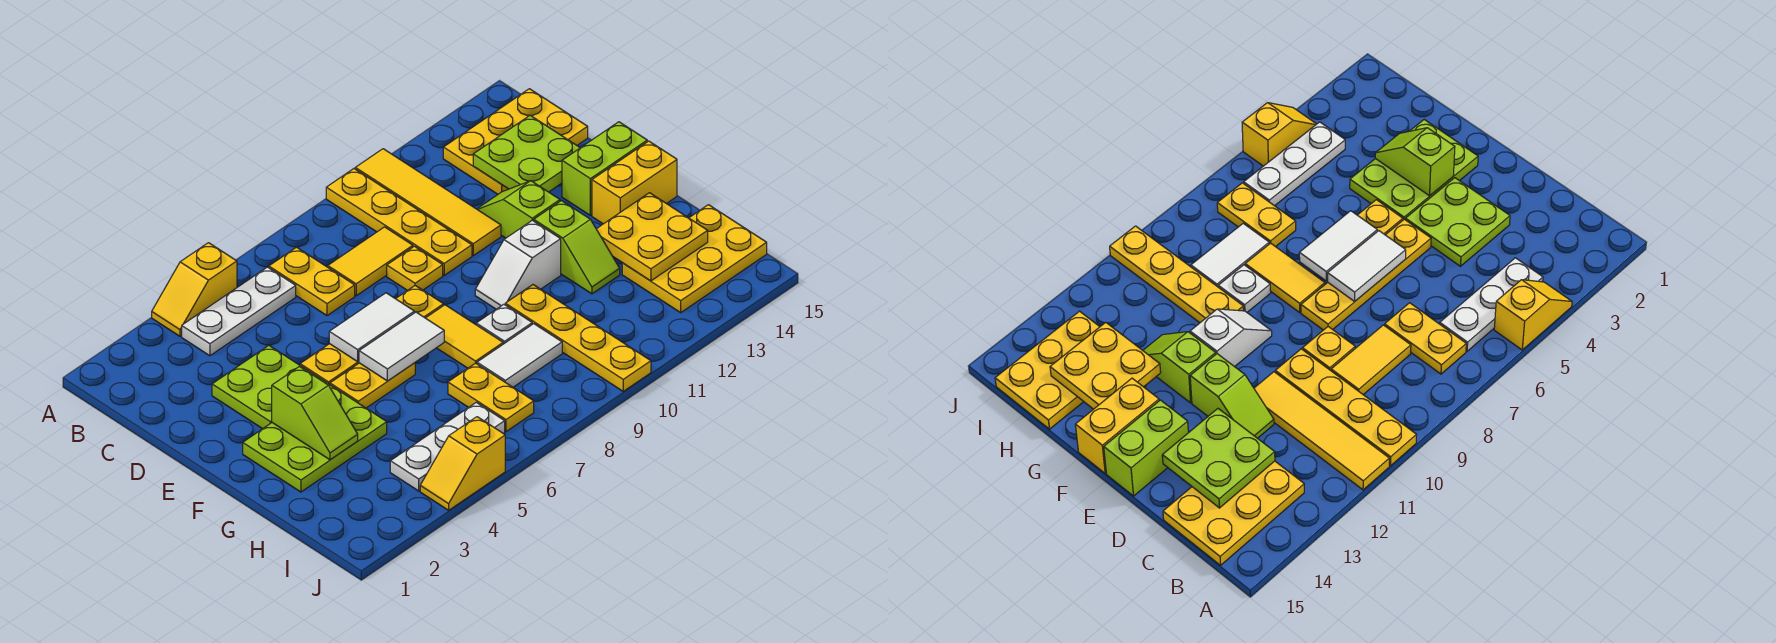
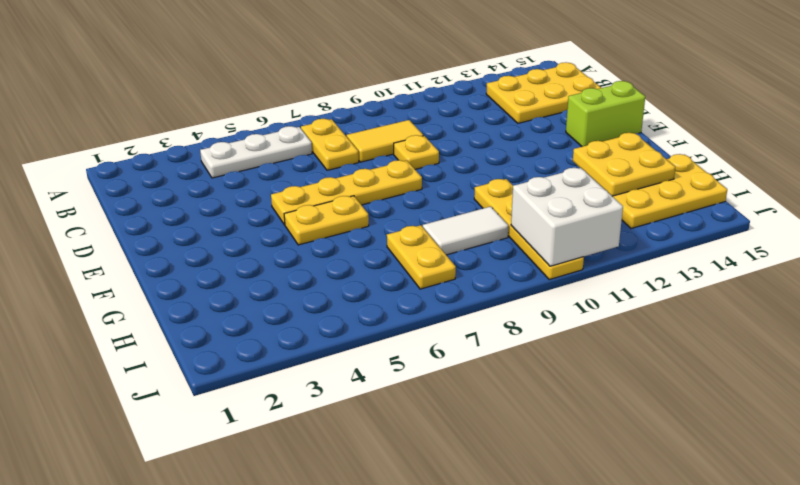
white 2x2 brick [511,168,623,266] -> none
none -> yellow 1x2 slope [152,243,237,336]
none -> yellow 1x4 plate [326,169,472,275]
none -> yellow 1x4 tile [355,149,501,256]
none -> lime 2x2 plate [212,346,327,429]

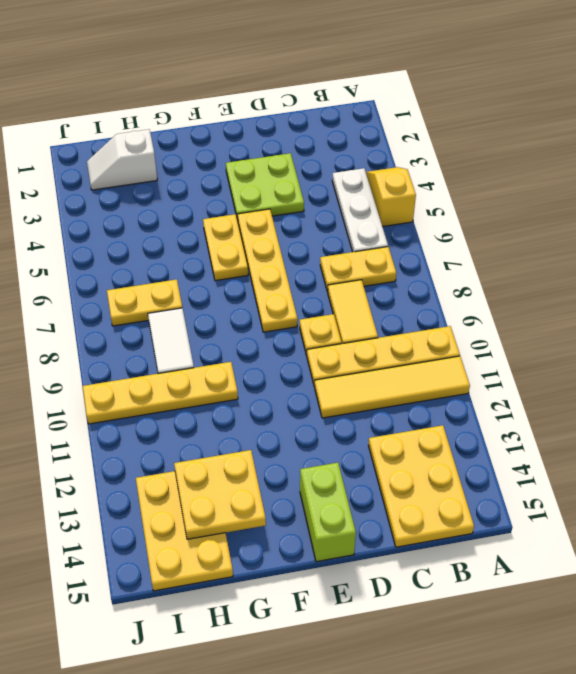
white 1x2 slope [87,129,157,190] -> white 1x2 slope turned to [475,220,561,309]
none -> lime 1x2 slope [477,181,560,238]
none -> lime 2x3 plate [243,384,387,492]
none -> yellow 1x2 tile [426,305,503,368]
none -> lime 1x2 slope [534,201,620,294]

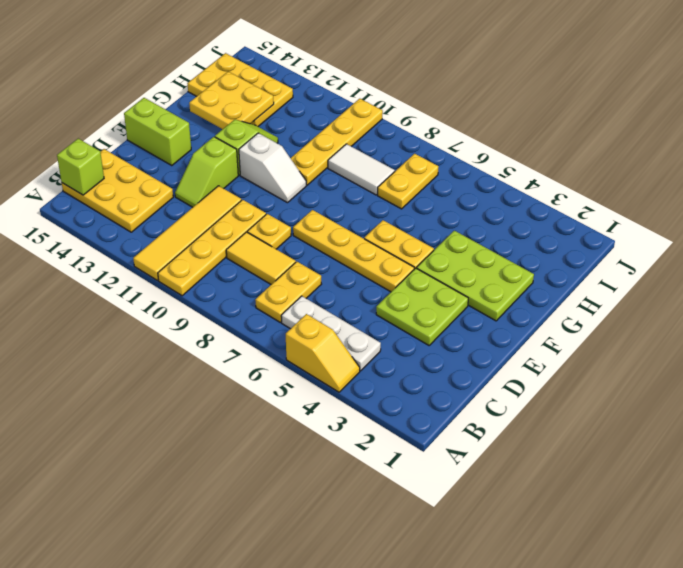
lime 1x1 brick [57,139,104,195] -> none
none -> yellow 1x2 tile [426,305,503,368]
none -> yellow 1x2 brick [592,141,677,224]
none -> white 1x1 plate [476,304,532,344]
none -> white 1x3 plate [390,402,505,491]

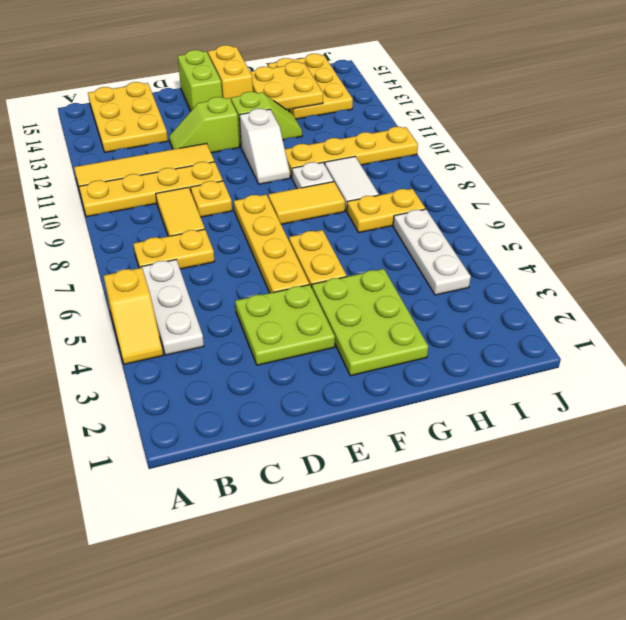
none -> yellow 1x2 slope [420,417,505,510]
none -> lime 2x2 plate [473,115,580,192]
none -> white 1x2 tile [329,293,414,362]
none -> lime 1x2 slope [272,367,358,460]

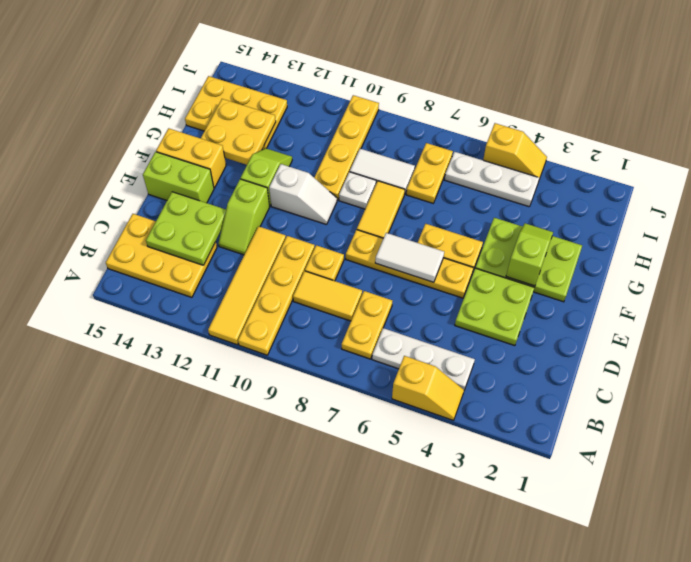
none -> white 1x2 tile [359,312,444,381]

